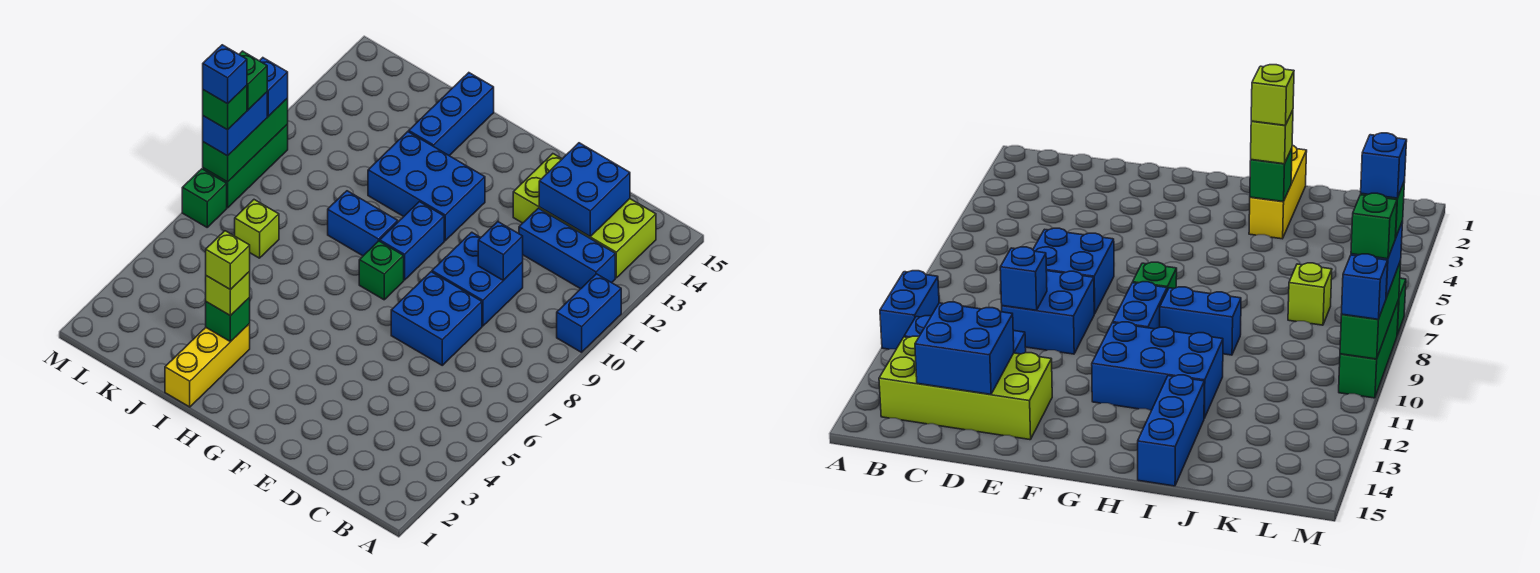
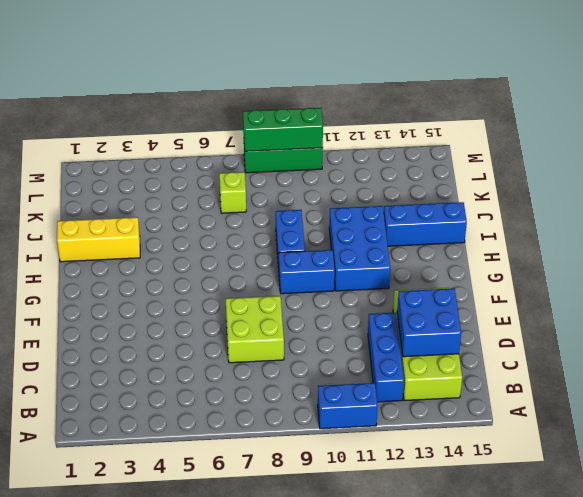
lime 2x2 brick [226,296,284,363] -> blue 2x2 brick [391,272,482,365]
none -> blue 2x2 brick [432,232,523,326]
none -> green 1x1 brick [359,241,404,300]
none -> green 1x1 brick [182,169,227,227]

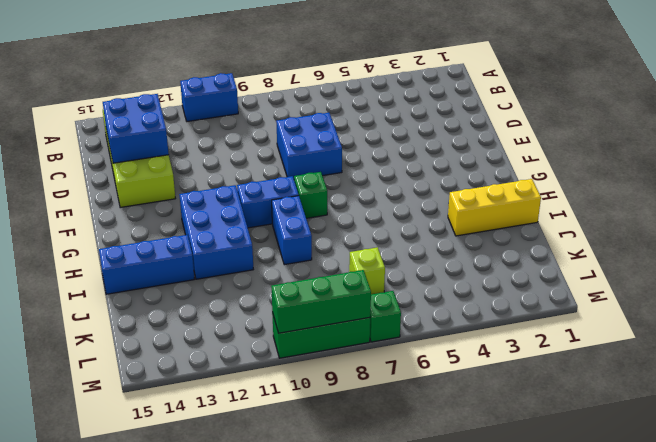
none -> blue 1x3 brick [519,208,615,289]
none -> blue 2x2 brick [432,232,523,326]
none -> blue 1x1 brick [478,222,523,280]

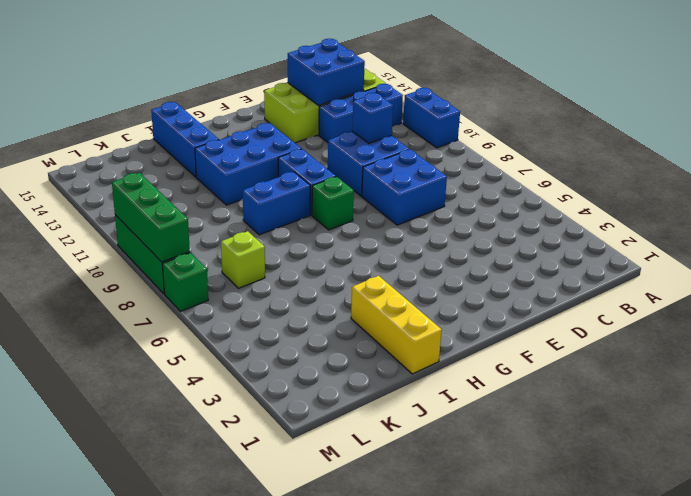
none -> green 1x1 brick [206,298,250,342]
none -> lime 1x1 brick [206,271,250,316]
none -> blue 1x2 brick [203,92,267,156]

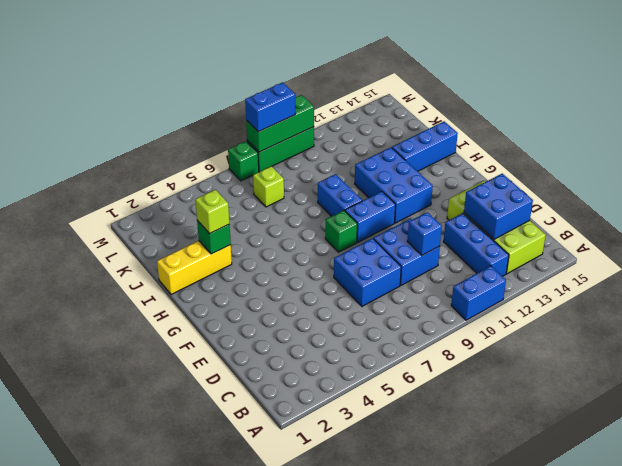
none -> blue 1x1 brick [260,58,288,116]
none -> lime 1x1 brick [206,231,250,290]
none -> green 1x1 brick [203,86,247,130]

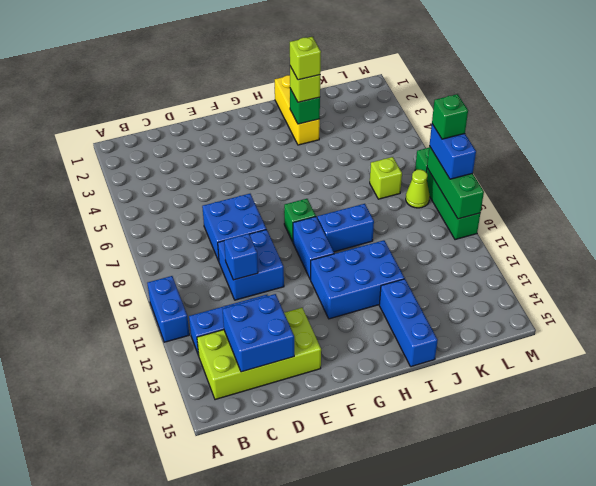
lime 1x1 cone [406,170,430,208] -> none
none -> blue 1x1 brick [260,58,288,116]
none -> green 1x1 brick [239,51,267,110]
none -> blue 1x1 brick [203,45,247,104]

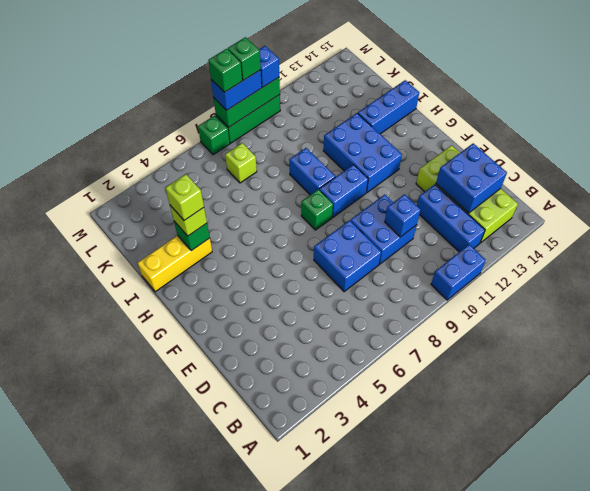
none -> blue 1x1 brick [203,45,247,104]

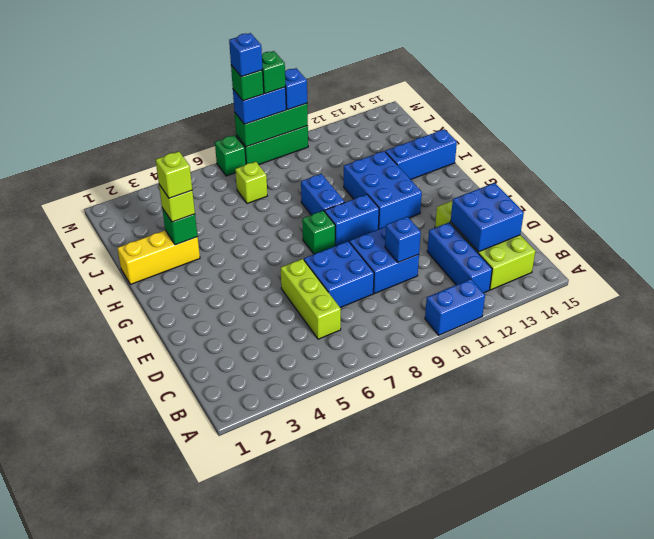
lime 1x3 brick [281,259,341,339] -> none

